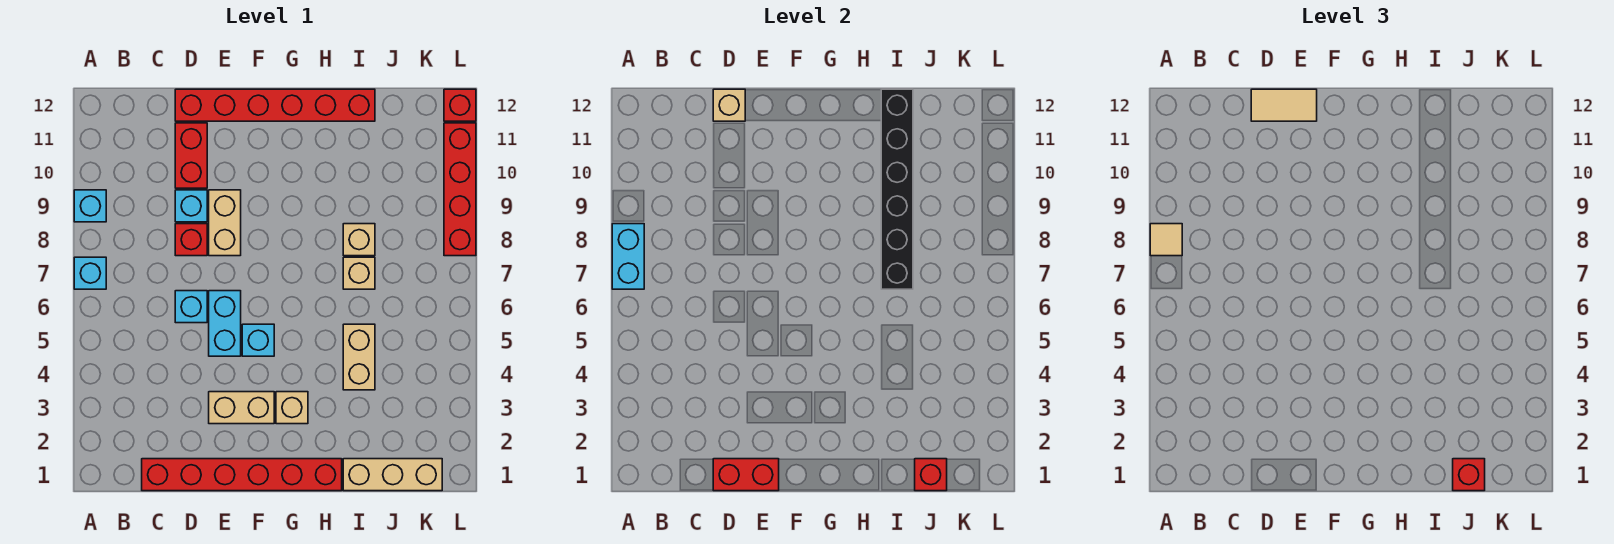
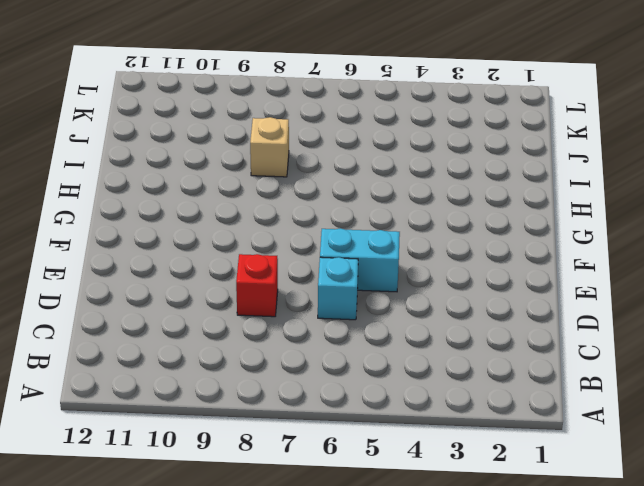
none -> cyan 1x1 brick [74,257,106,289]
none -> cyan 1x1 brick [74,190,106,222]
none -> red 1x6 brick [142,459,342,491]

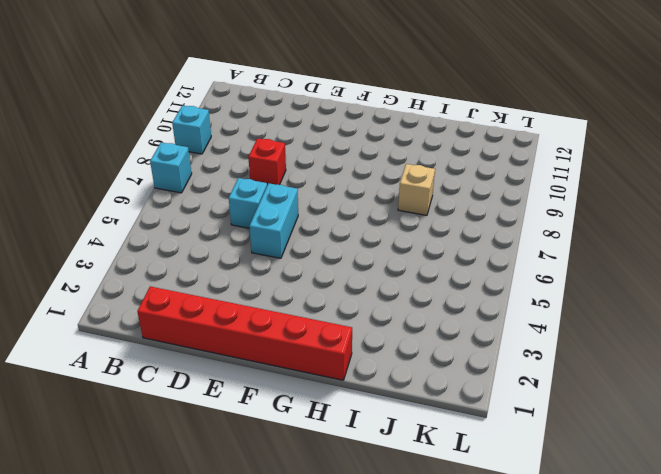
none -> cyan 1x1 brick [175,190,207,222]
none -> red 1x2 brick [175,123,207,188]
none -> red 1x6 brick [175,89,375,121]

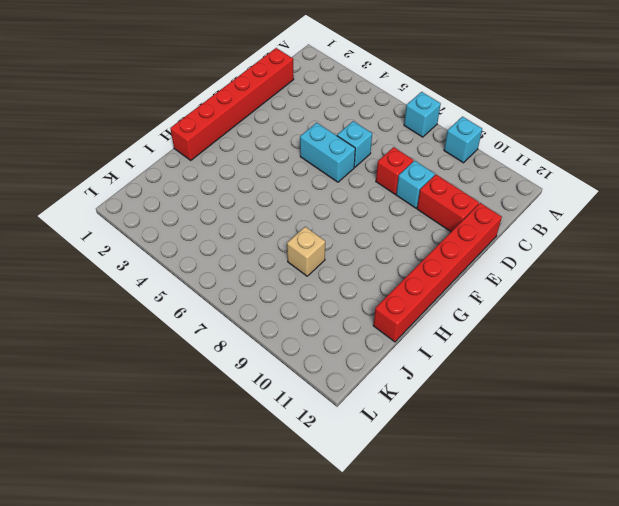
none -> tan 1x2 brick [209,392,274,424]
none -> tan 1x2 brick [209,190,241,256]
none -> cyan 1x1 brick [242,324,274,356]

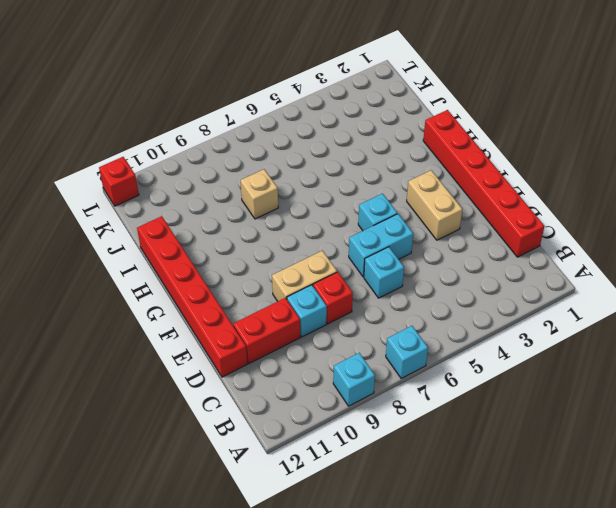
none -> tan 1x1 brick [276,392,308,424]
none -> tan 1x3 brick [343,459,442,491]
none -> tan 1x2 brick [343,324,375,390]

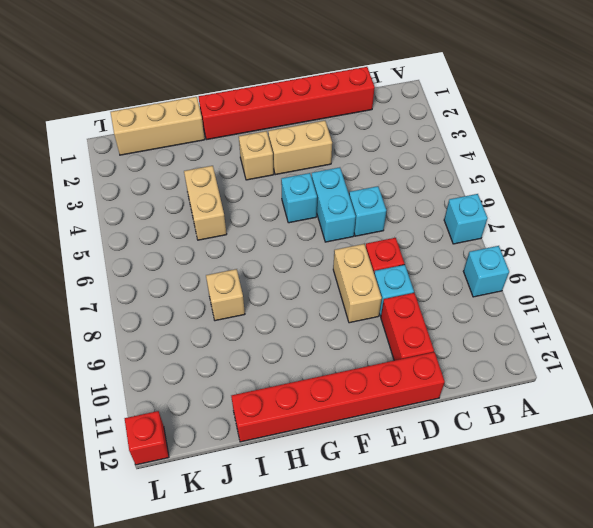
none -> tan 1x1 brick [343,257,375,289]
none -> red 1x4 brick [444,123,476,256]
none -> cyan 1x2 brick [612,224,644,289]

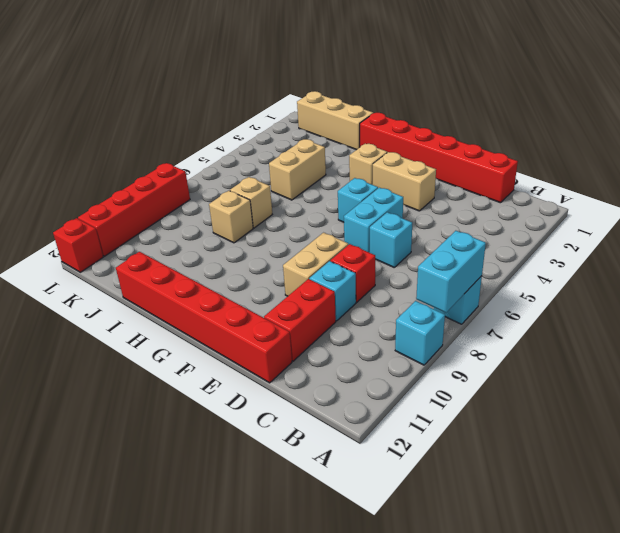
none -> red 1x2 brick [713,459,779,491]
none -> tan 1x1 brick [713,89,745,121]
none -> black 1x6 brick [881,89,913,289]

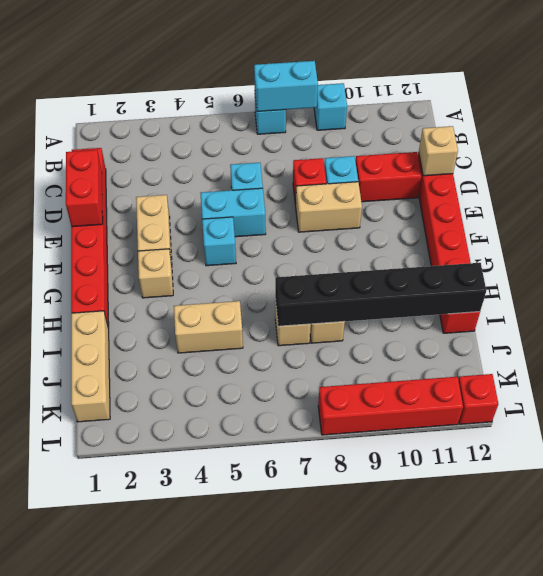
none -> red 1x1 brick [915,459,947,491]
none -> tan 1x1 tile [1150,224,1182,256]
none -> tan 1x2 tile [1251,89,1317,121]

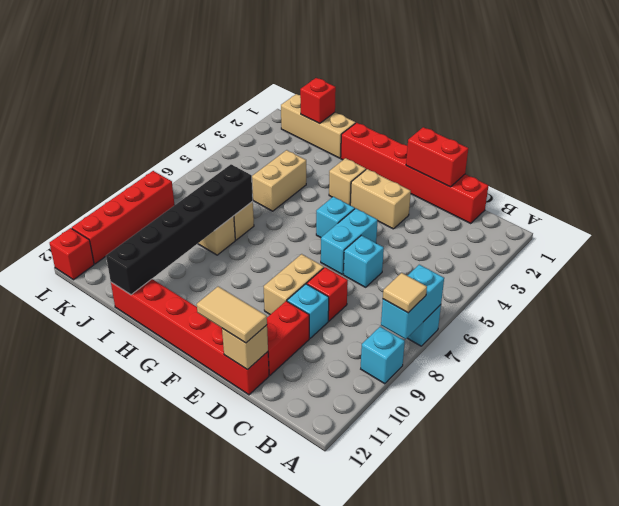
none -> red 1x1 brick [1453,459,1485,491]

